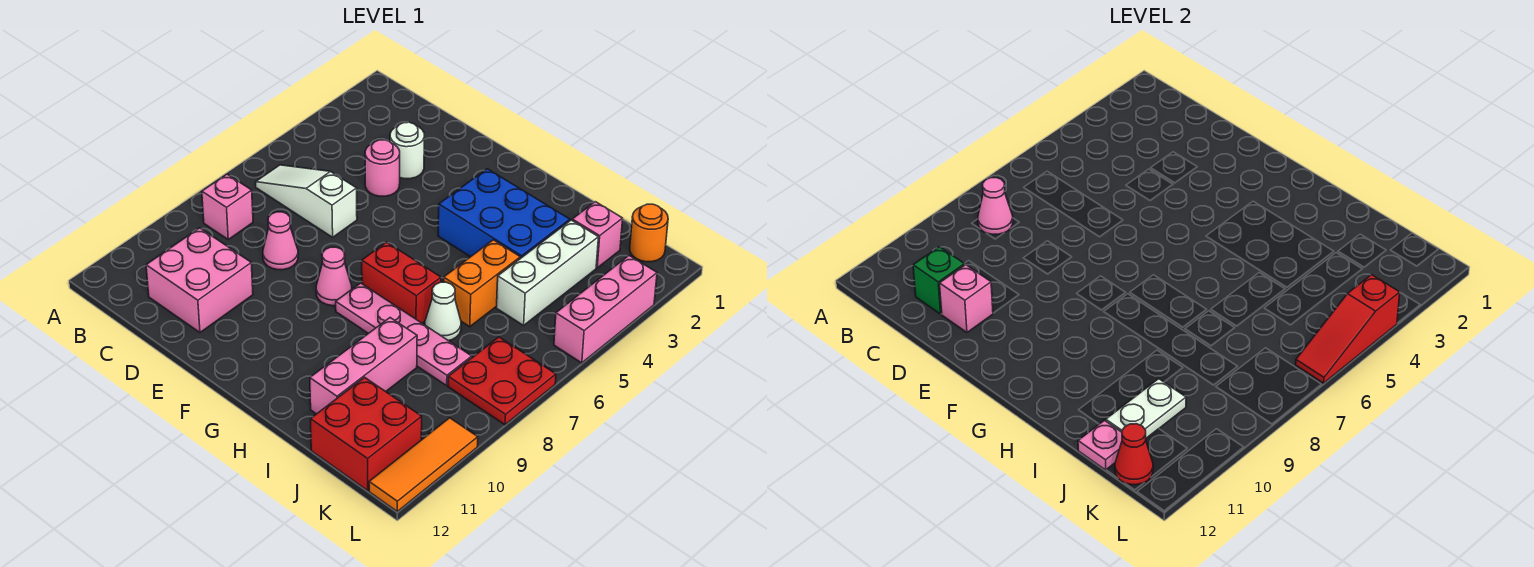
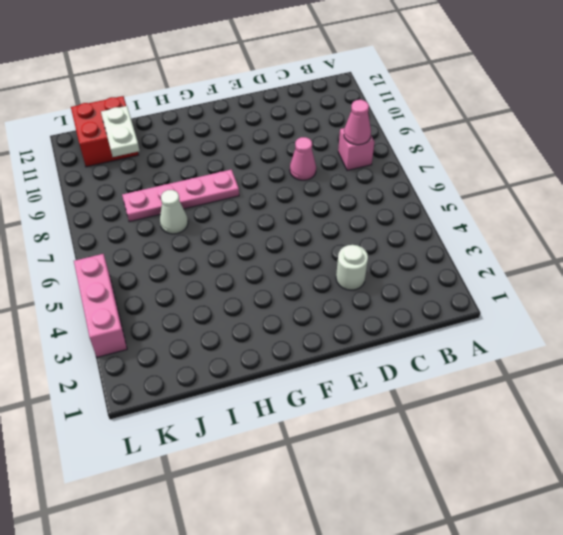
none -> white 1x3 slope [256,165,357,237]
none -> pink 2x2 brick [146,228,253,332]
none -> pink 1x1 round brick [365,140,400,196]

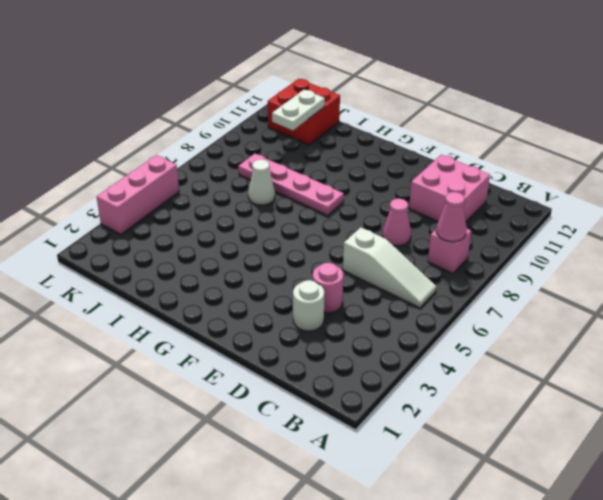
none -> pink 1x1 cone [316,247,352,306]
none -> blue 2x3 brick [438,169,570,259]
none -> red 1x2 brick [362,242,441,323]

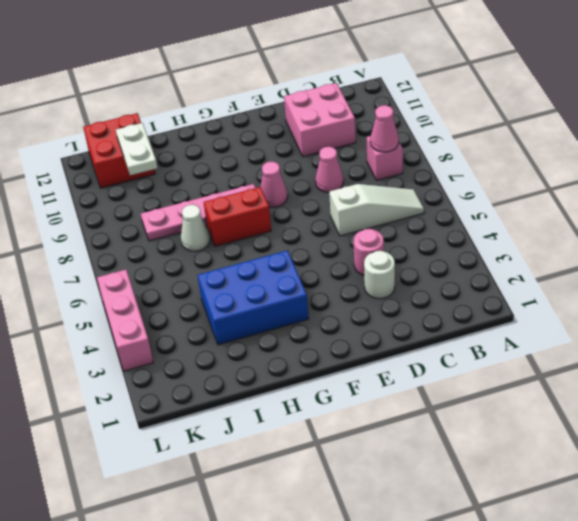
none -> orange 1x2 brick [444,240,520,327]
none -> pink 1x3 brick [310,318,417,414]
none -> pink 1x1 brick [572,202,623,268]

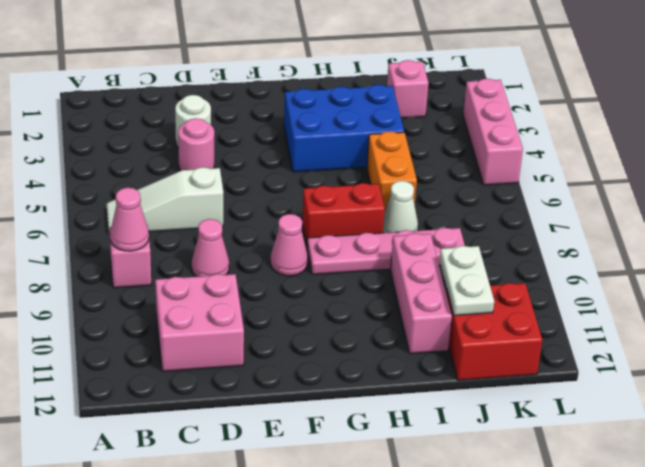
none -> white 1x3 brick [496,220,598,325]
none -> orange 1x1 round brick [630,204,668,262]
none -> red 2x2 plate [448,337,556,425]

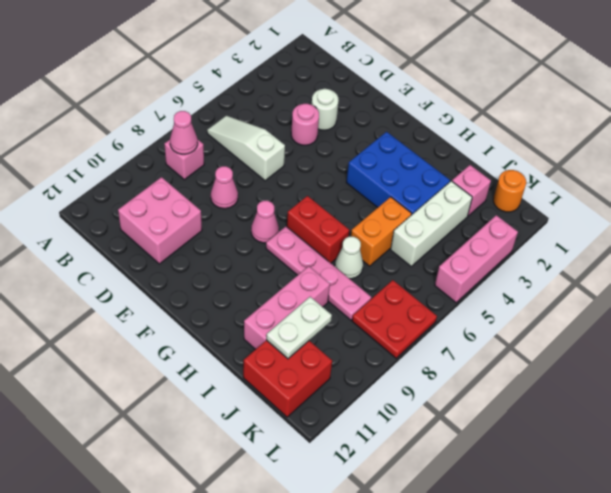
none -> orange 1x3 tile [369,418,478,511]
none -> green 1x1 brick [913,247,965,314]
none -> pink 1x1 brick [939,265,993,332]

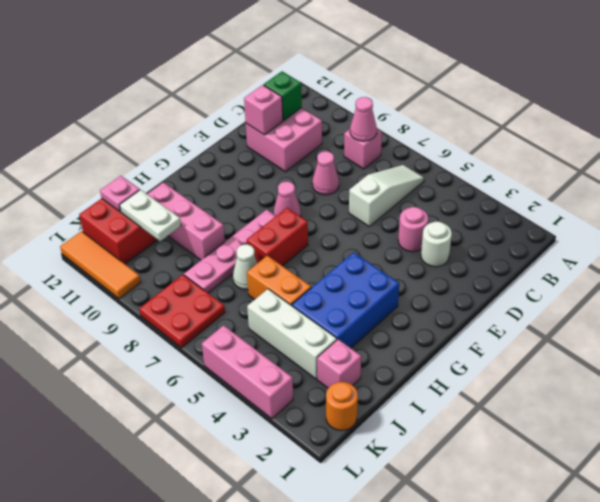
none -> red 1x1 cone [1115,424,1153,485]
none -> red 1x3 slope [1296,275,1400,383]

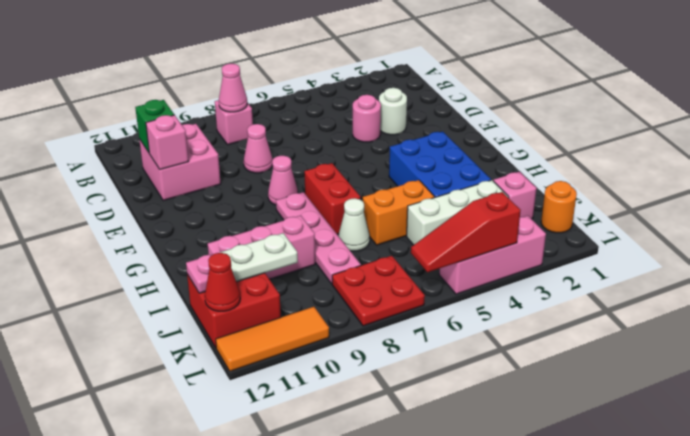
none -> white 1x3 slope [256,165,357,237]

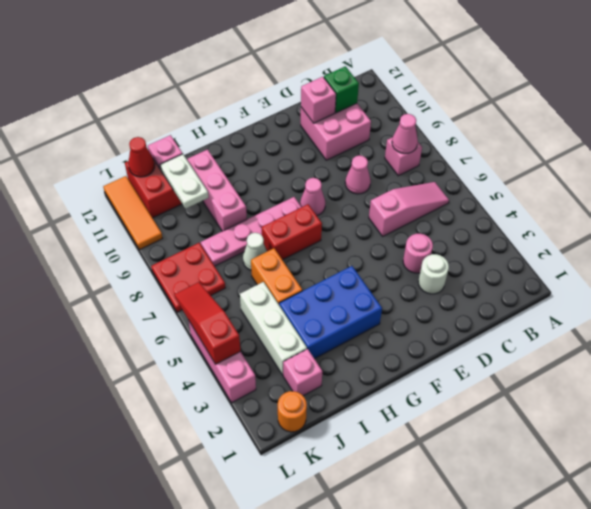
pink 1x3 slope [369,182,449,236] -> white 1x3 slope [256,165,357,237]

